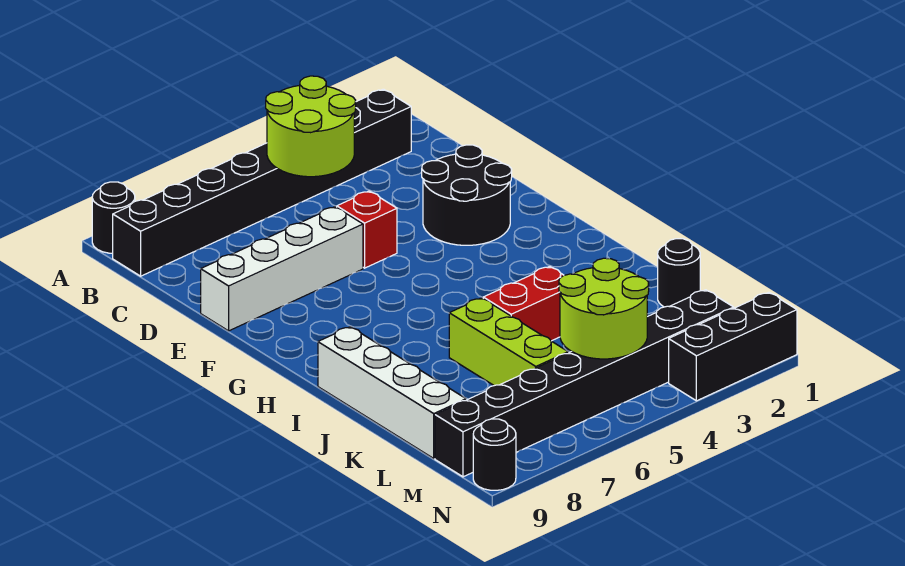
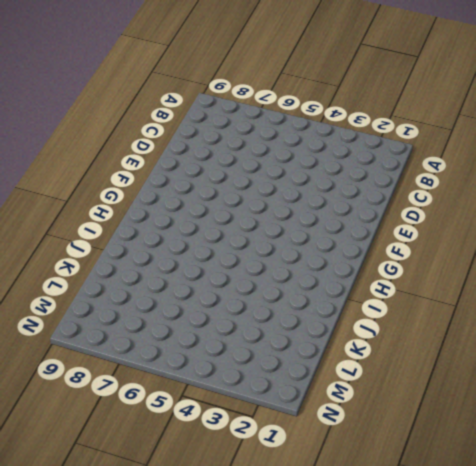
none -> black 1x1 round brick [92,182,135,253]
none -> black 1x8 brick [113,89,411,276]
none -> black 2x2 round brick [422,145,512,245]

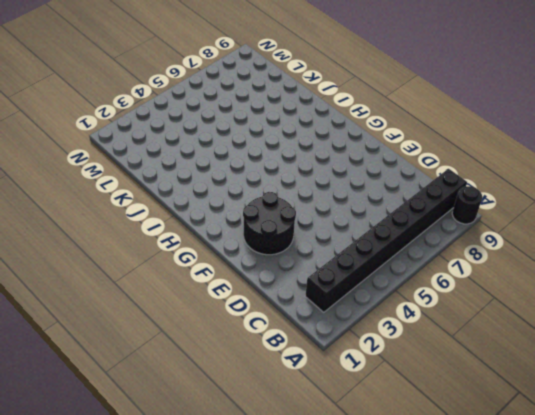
none -> red 1x1 brick [337,191,397,268]
none -> white 1x4 brick [201,207,363,331]
none -> white 1x4 brick [318,327,466,458]

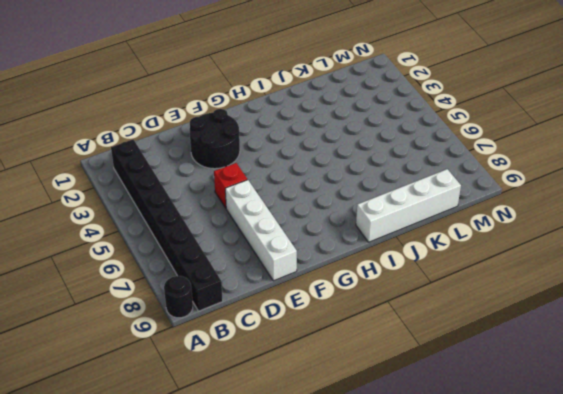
none -> red 1x2 brick [483,267,564,341]
none -> lime 1x3 brick [449,298,568,386]
none -> black 1x1 round brick [658,239,700,307]

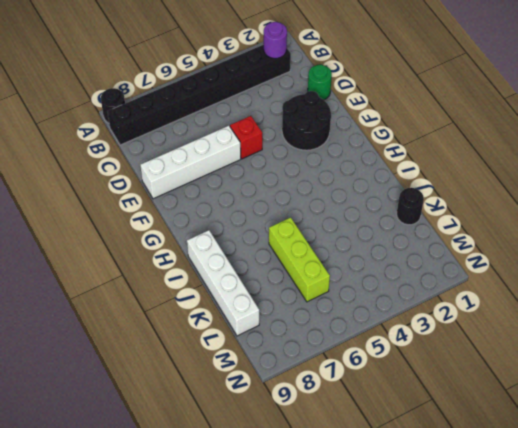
purple 1x1 round brick [264,22,287,58] -> none
green 1x1 round brick [308,65,332,100] -> none
none -> red 1x2 brick [483,267,564,341]
none -> black 1x8 brick [435,290,734,477]
none -> black 1x3 brick [669,292,797,401]

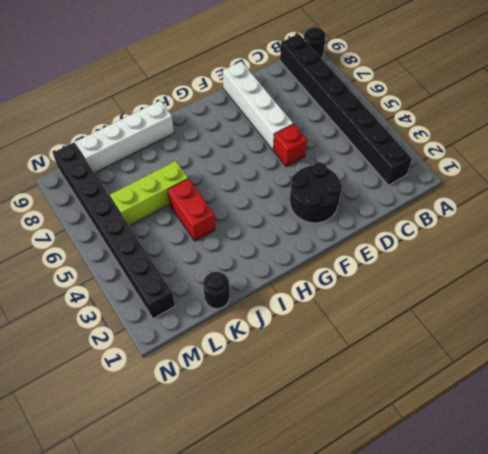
none -> black 1x3 brick [669,292,797,401]
none -> black 1x1 round brick [473,419,516,490]
none -> lime 2x2 round brick [266,76,356,177]

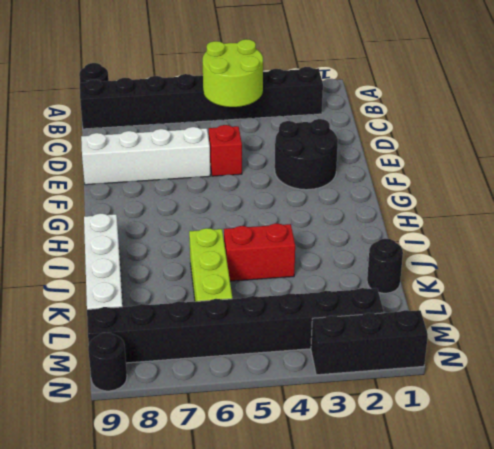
none -> lime 2x2 round brick [559,258,649,359]

